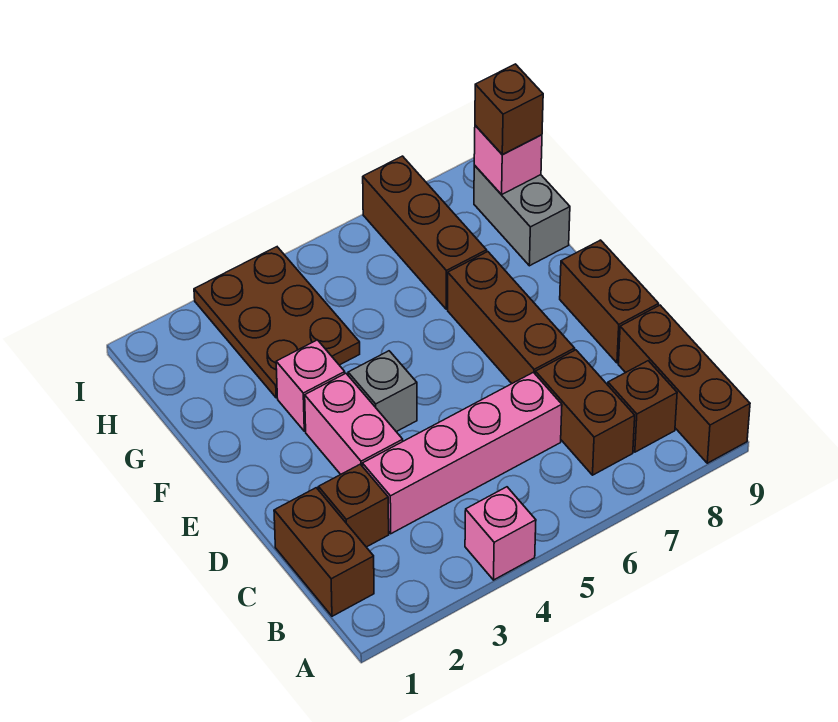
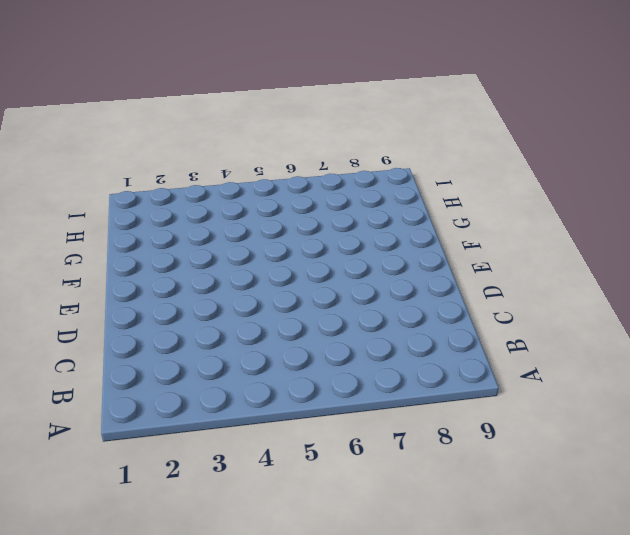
none -> pink 1x1 brick [465,487,536,580]
none -> brown 1x3 brick [618,305,750,463]
none -> brown 1x2 brick [274,488,374,616]

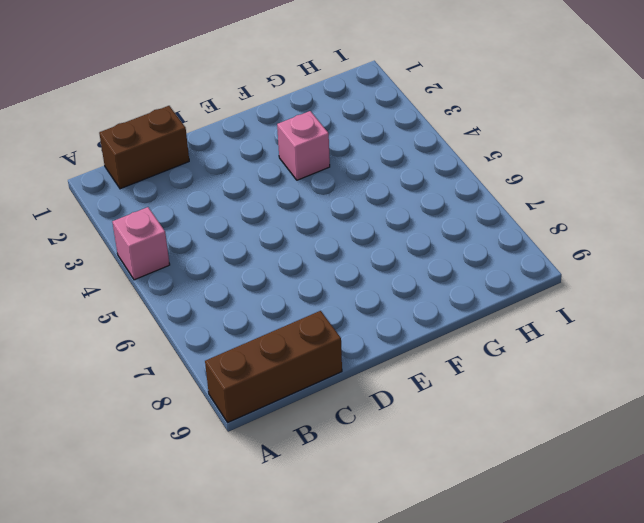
none -> brown 1x2 brick [535,350,635,475]
none -> brown 1x1 brick [608,361,677,452]
none -> brown 1x1 brick [318,464,389,547]

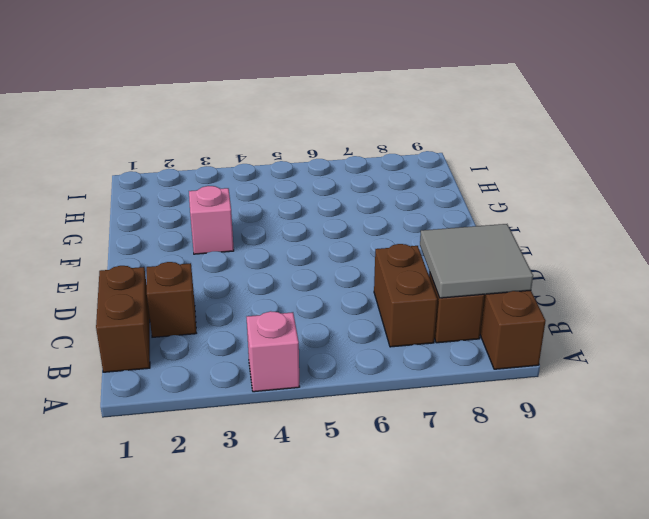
grey 2x2 tile [420,224,533,298] -> none
none -> pink 1x4 brick [363,372,562,534]
none -> pink 1x2 brick [305,373,403,474]
none -> brown 1x3 brick [448,252,575,384]

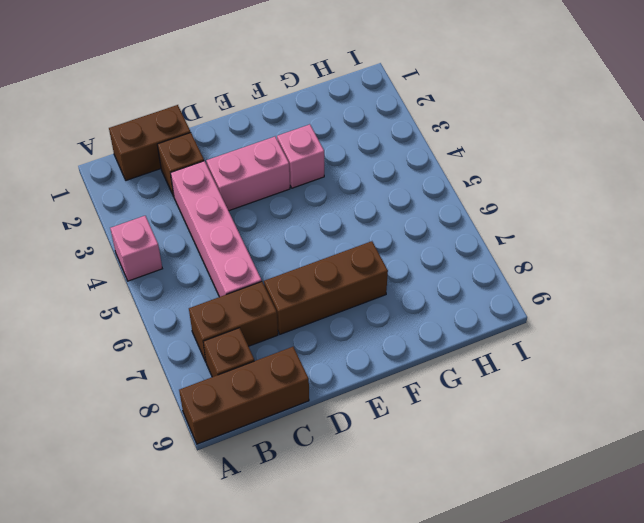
none -> brown 1x2 brick [560,240,659,363]
none -> grey 1x1 brick [348,351,417,432]
none -> brown 2x3 plate [194,247,360,398]

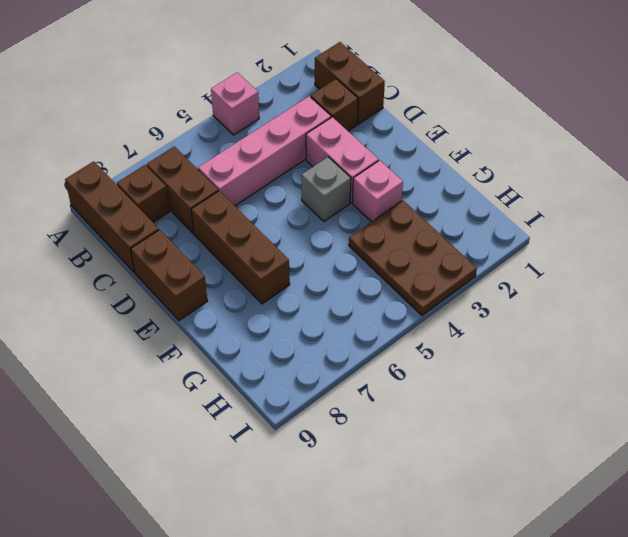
none -> brown 1x3 brick [363,156,487,309]
none -> grey 1x2 brick [474,165,570,266]
none -> pink 1x1 brick [474,125,542,195]

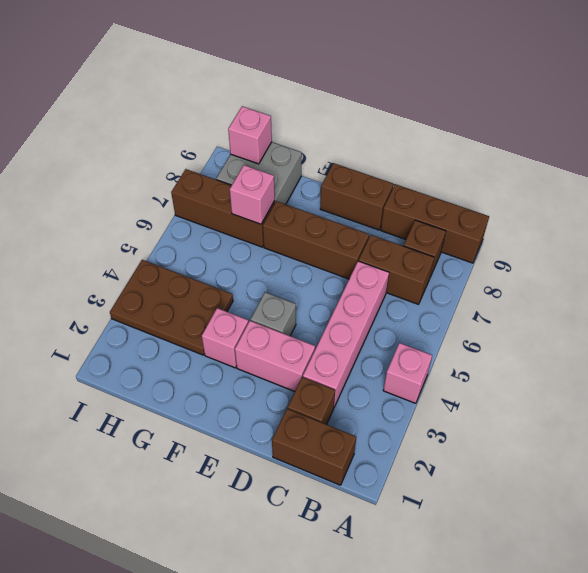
pink 1x1 brick [230,165,275,224] -> none
grey 2x2 brick [216,142,302,204] -> grey 1x2 brick [474,165,570,266]
none -> brown 1x1 brick [475,64,543,154]

